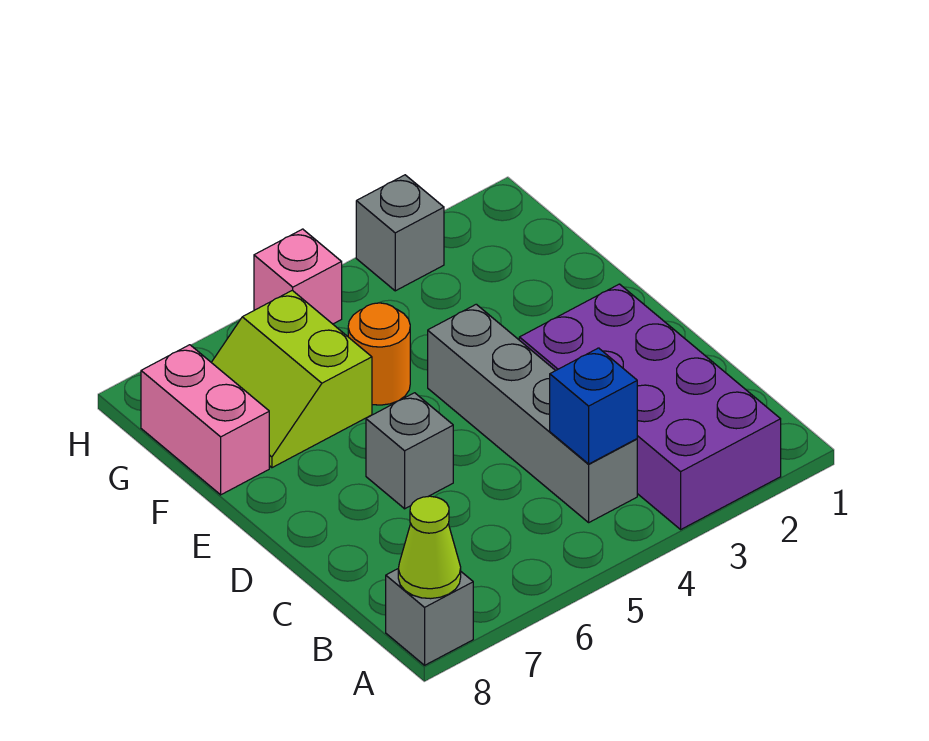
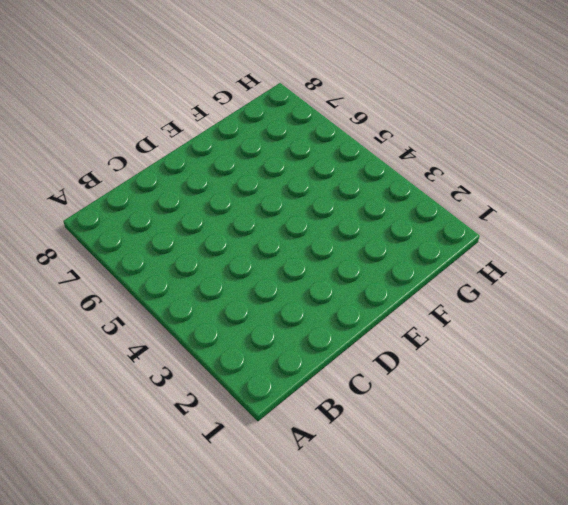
none -> purple 2x4 brick [519,284,781,529]
none -> grey 1x1 brick [386,569,473,665]

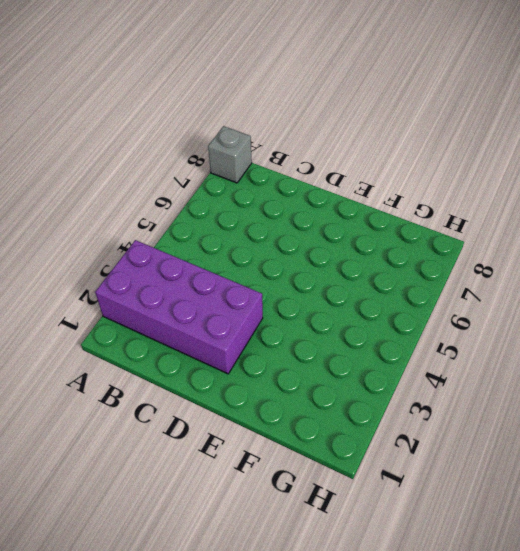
none -> grey 1x4 brick [428,304,637,522]
none -> grey 1x1 brick [366,393,453,509]

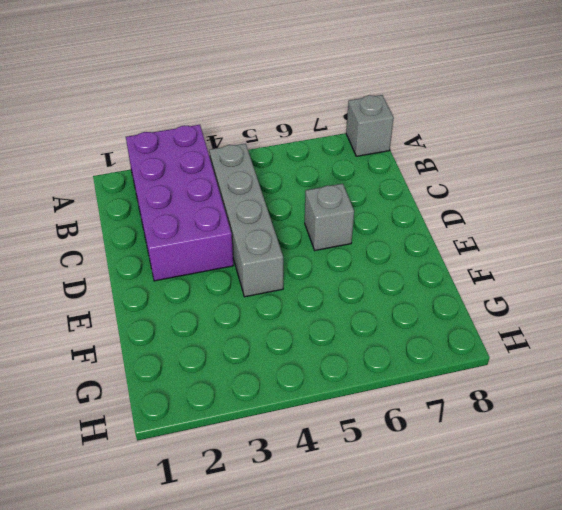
none -> orange 1x1 round brick [348,303,410,405]
none -> lime 2x2 slope [211,290,372,468]

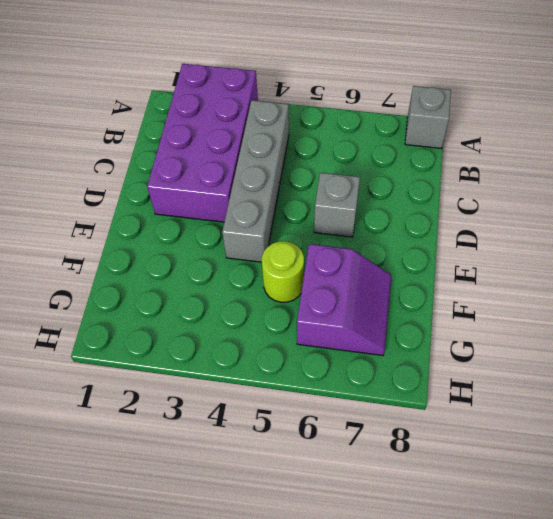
lime 1x1 round brick [262,241,304,302] -> orange 1x1 round brick [348,303,410,405]
purple 2x2 slope [297,244,391,356] -> lime 2x2 slope [211,290,372,468]
none -> pink 1x2 brick [141,345,269,495]
none -> grey 1x1 brick [356,175,444,291]

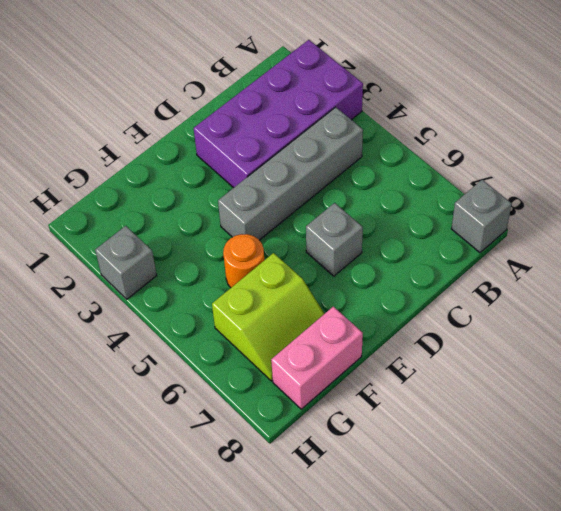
none -> pink 1x1 brick [254,229,342,324]
none -> lime 1x1 cone [398,496,461,599]

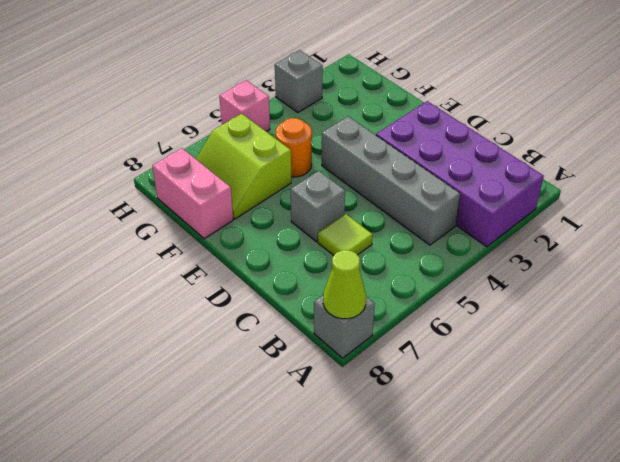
lime 1x1 tile [318,214,373,255] -> none
none -> blue 1x1 brick [550,348,637,464]

